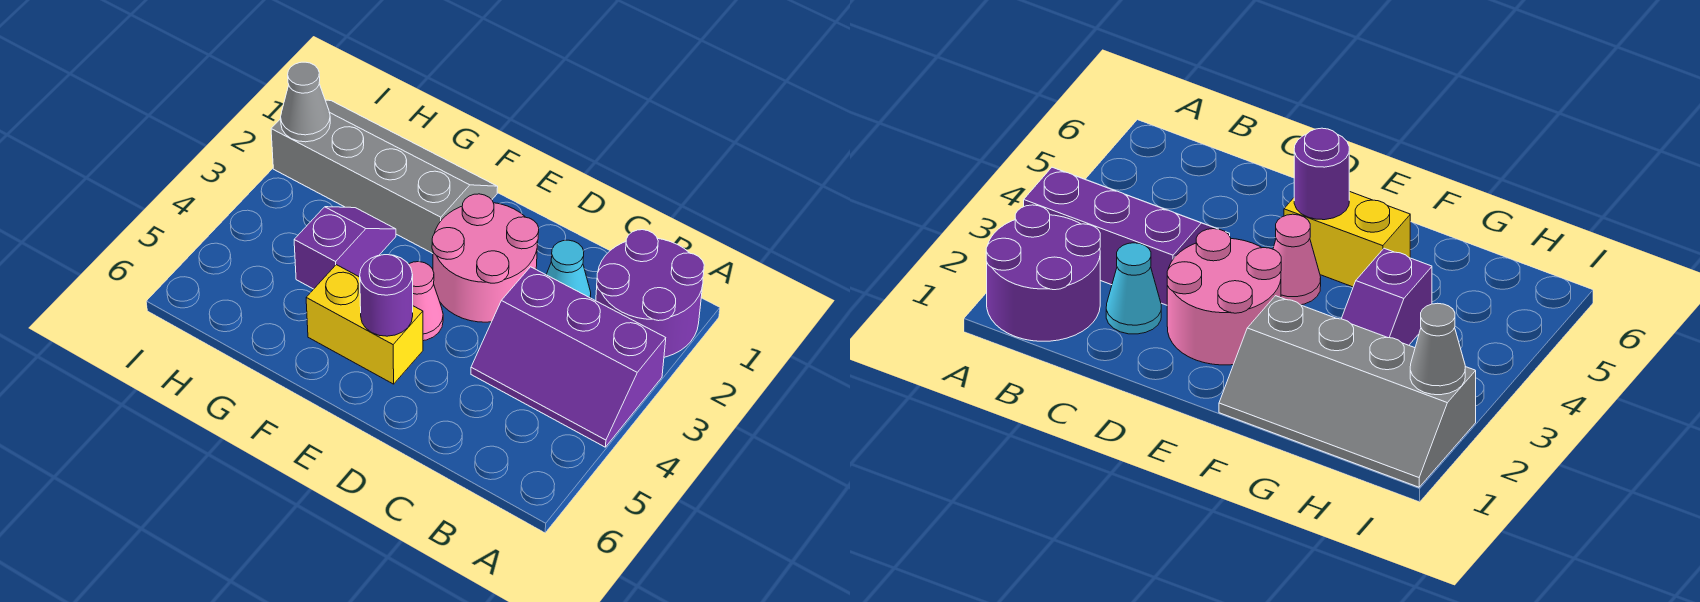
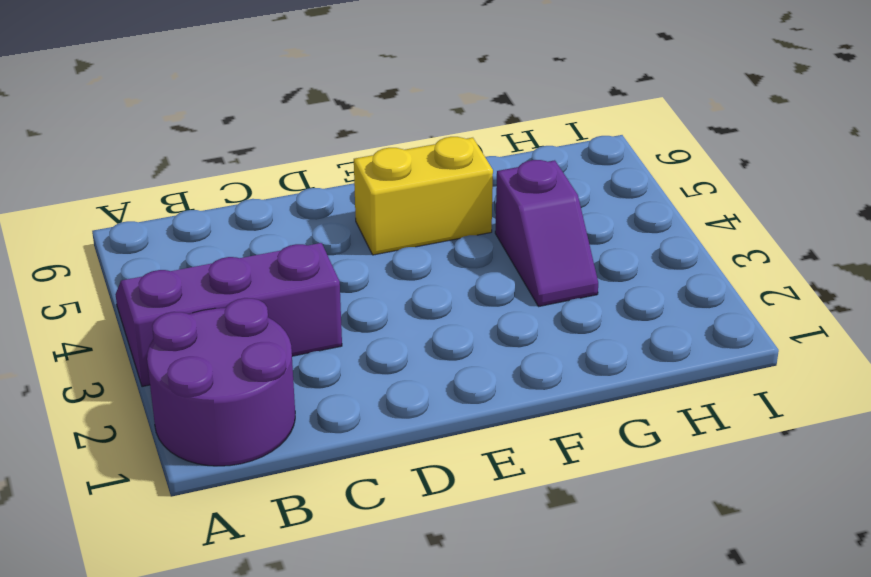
none -> cyan 1x1 cone [546,240,591,298]
none -> pink 2x2 round brick [432,194,539,322]

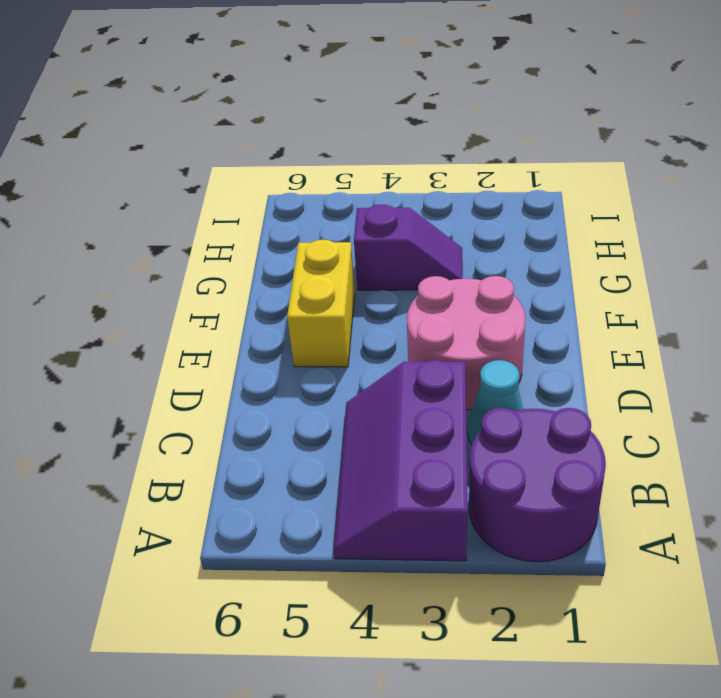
none -> pink 1x1 cone [409,262,443,341]
none -> grey 2x4 slope [271,100,498,253]

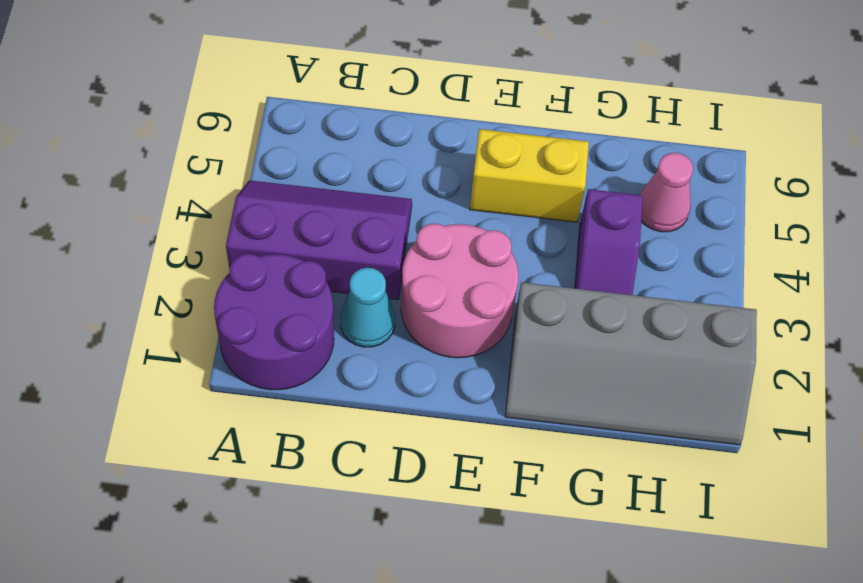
pink 1x1 cone [640,153,693,232] -> pink 1x1 cone moved to [409,262,443,341]
none -> purple 1x1 round brick [360,255,413,336]
none -> grey 1x1 cone [281,62,330,142]

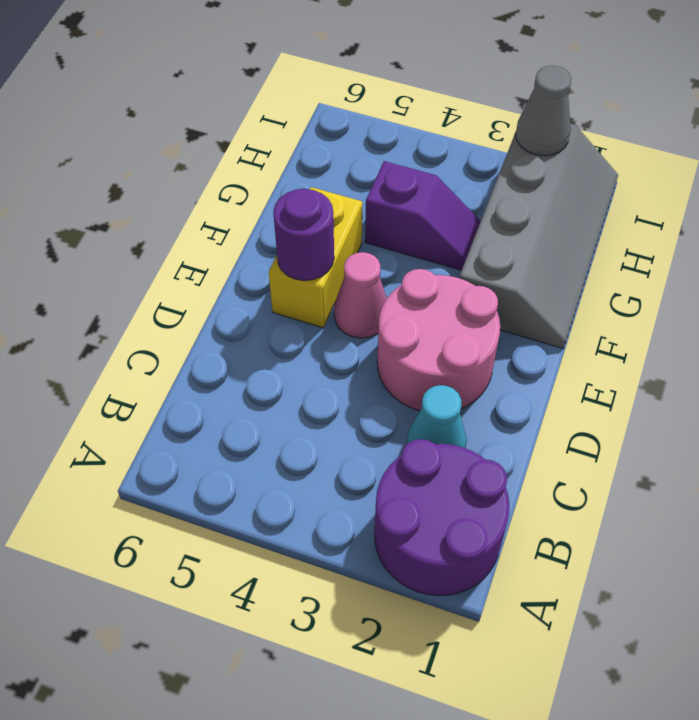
none -> purple 2x3 slope [471,267,666,447]

